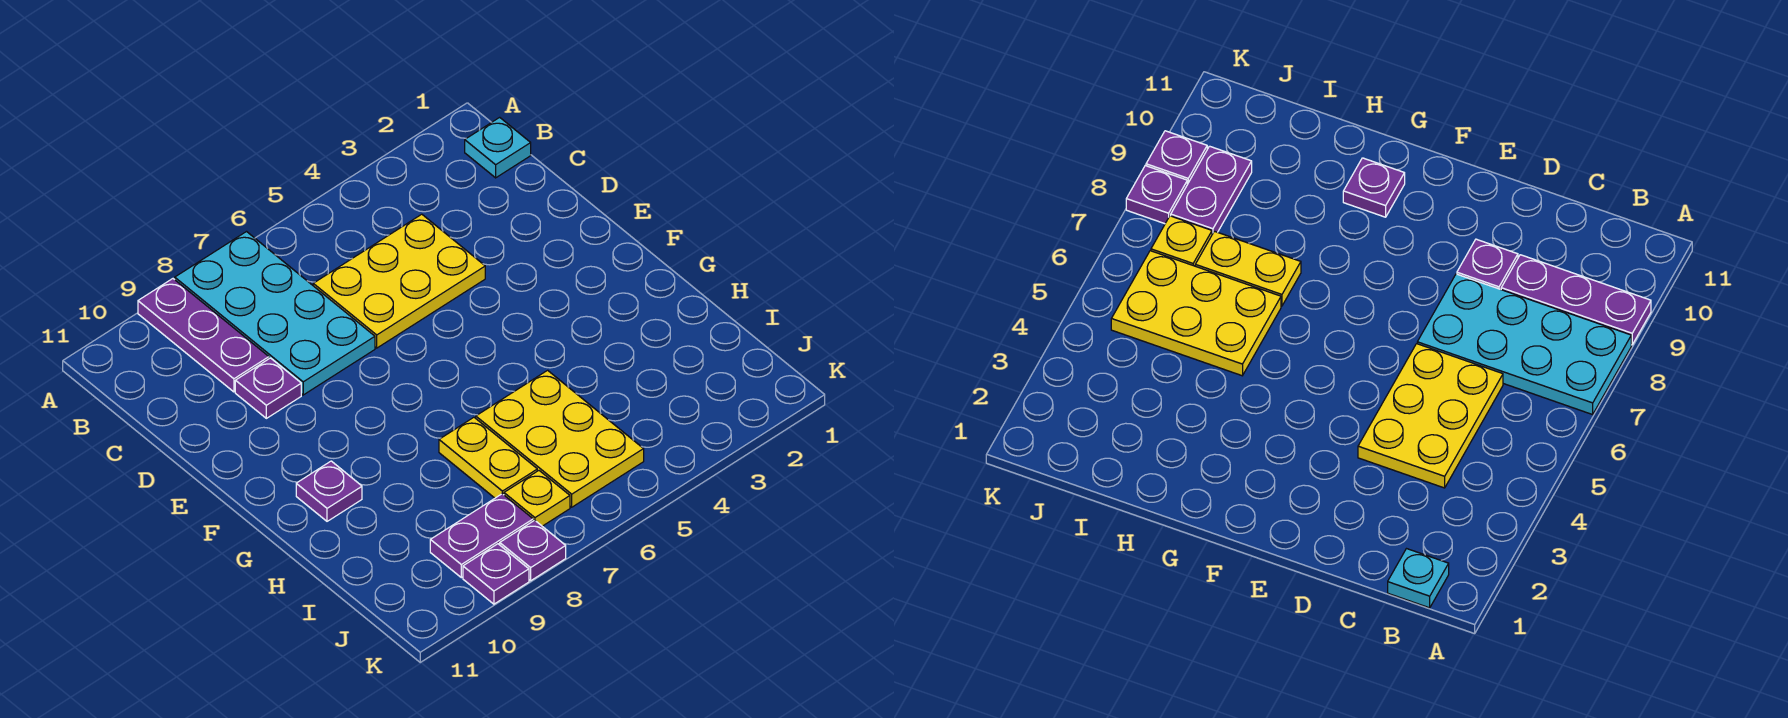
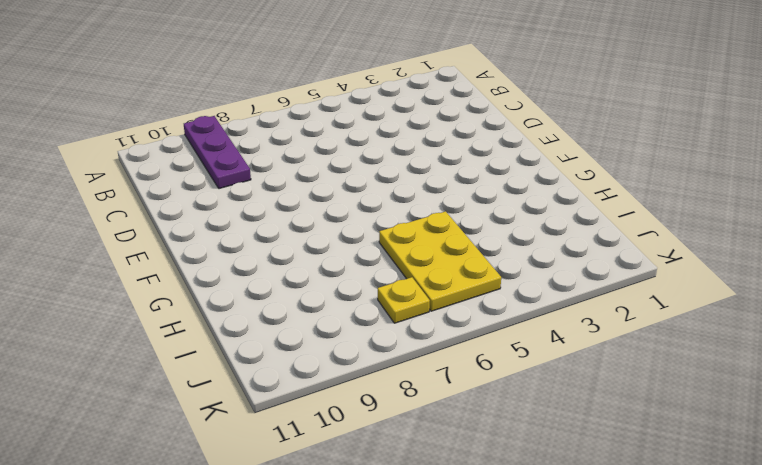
none -> cyan 2x4 plate [175,232,375,395]
none -> cyan 1x1 plate [465,117,531,178]
none -> yellow 2x3 plate [313,214,485,348]

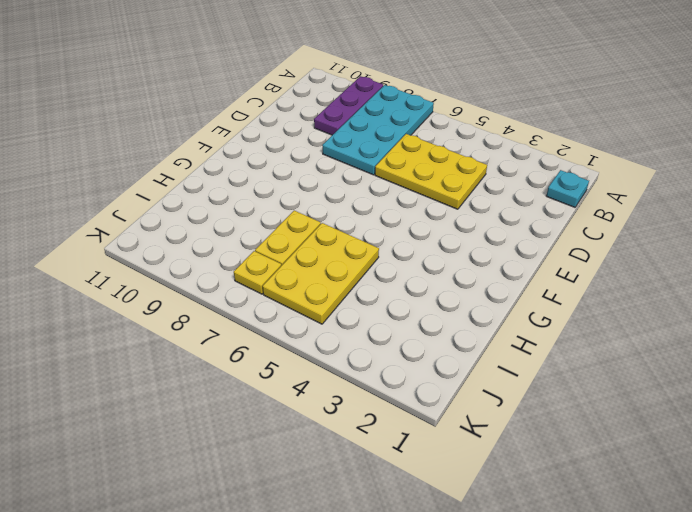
none -> purple 1x1 plate [235,358,301,418]
none -> purple 1x1 plate [296,461,362,521]
none -> purple 1x2 plate [430,494,533,578]

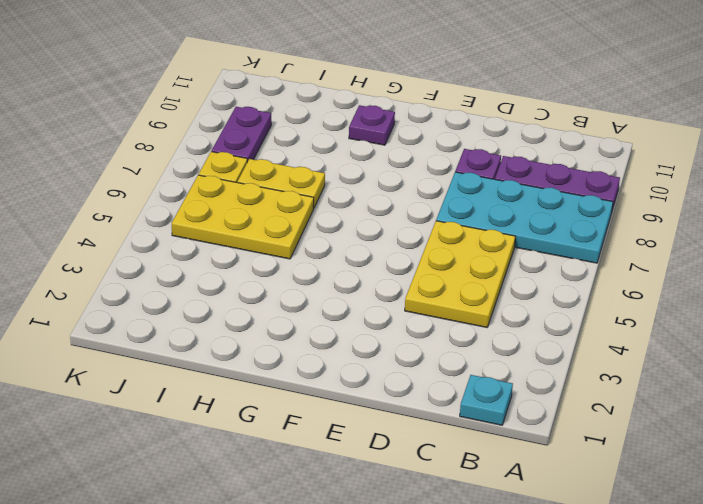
none -> purple 1x1 plate [500,520,566,581]
none -> purple 1x1 plate [463,544,529,604]

